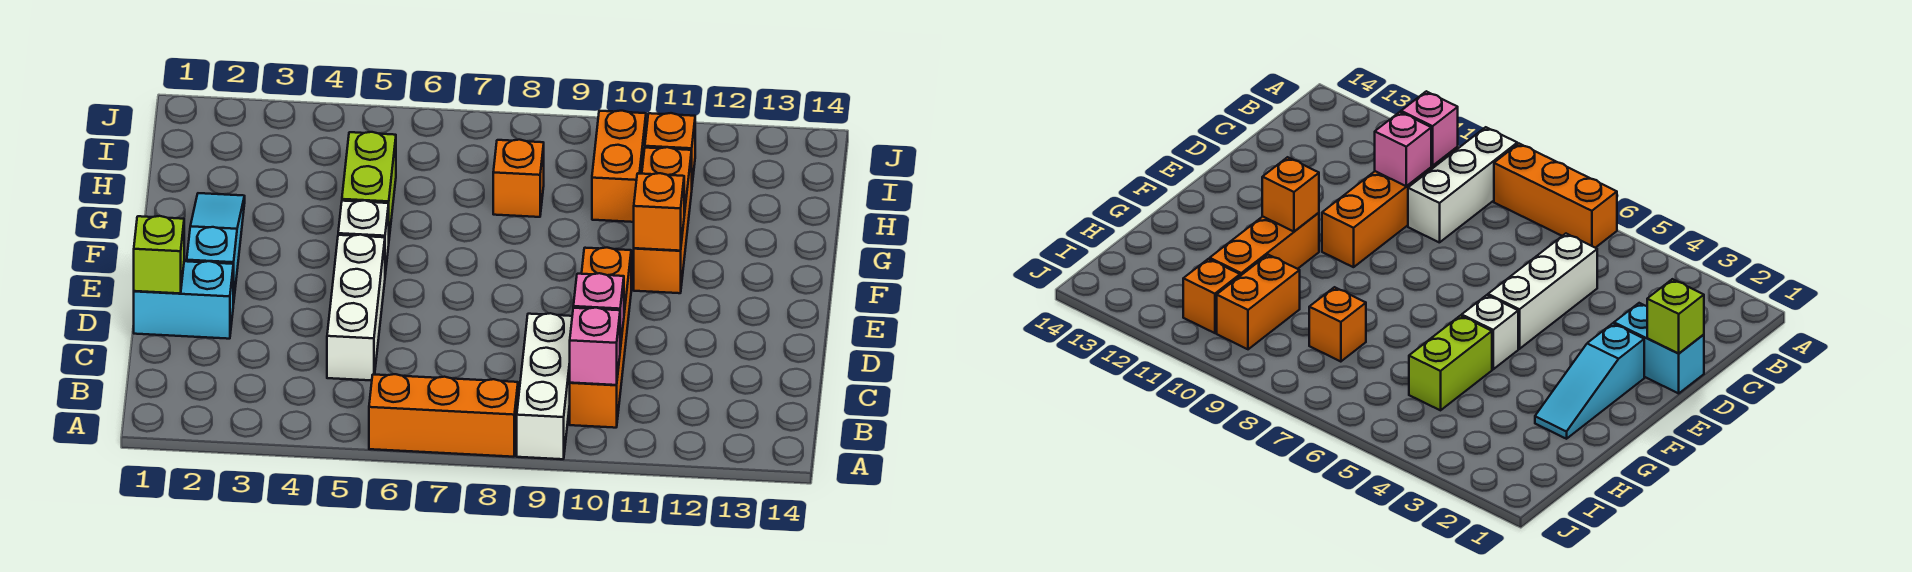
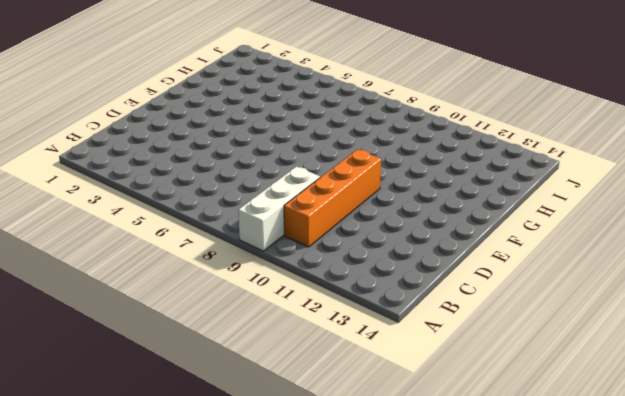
none -> orange 1x3 brick [369,374,518,457]
none -> white 1x3 brick [327,235,385,380]
none -> cyan 1x2 brick [134,261,233,339]

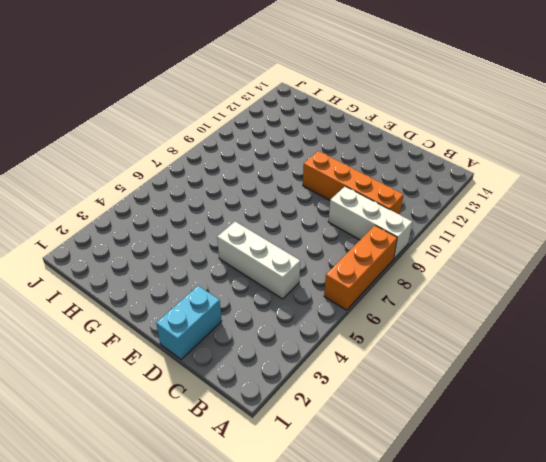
none -> cyan 1x3 slope [187,193,245,304]
none -> white 1x1 brick [338,200,389,274]
none -> orange 1x3 brick [634,147,692,293]

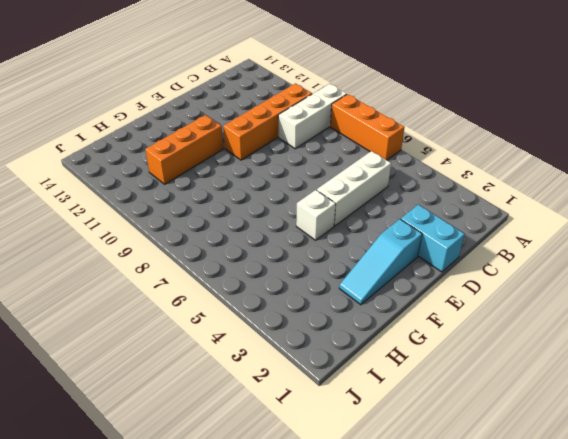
none -> lime 1x2 brick [342,132,396,237]
none -> orange 1x1 brick [493,140,544,217]
none -> orange 1x2 brick [592,111,646,222]

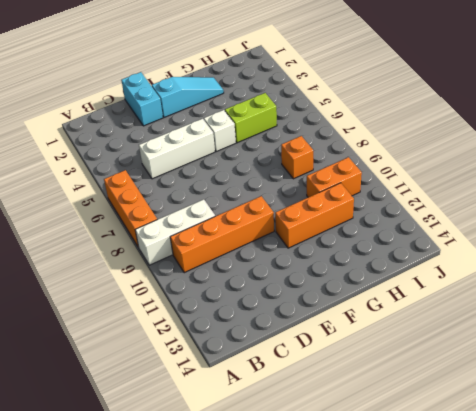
none -> orange 1x1 brick [645,113,695,183]
none -> pink 1x1 brick [570,308,620,385]
none -> pink 1x1 brick [573,273,624,349]

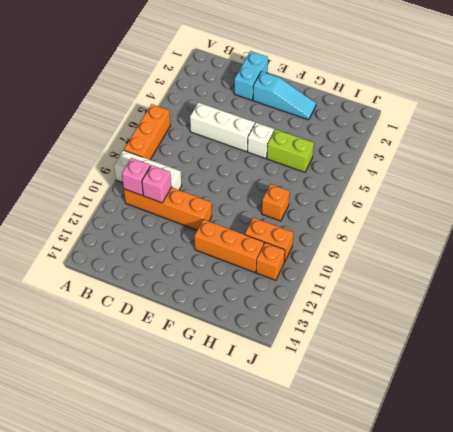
none -> lime 1x1 brick [134,216,184,293]
none -> orange 1x1 brick [634,173,684,251]

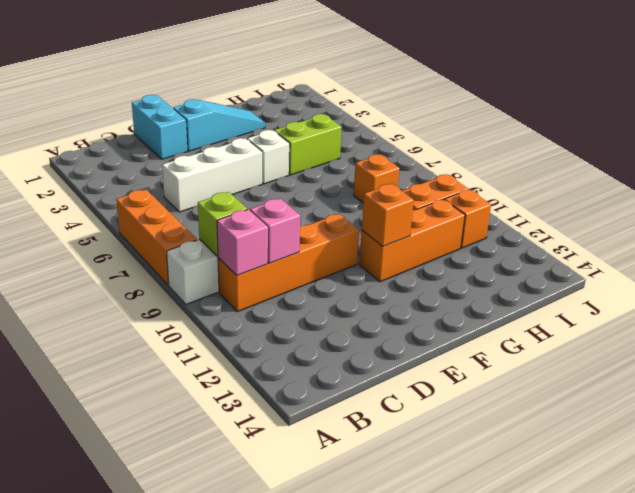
lime 1x1 brick [198,192,247,256] -> lime 1x1 brick moved to [134,216,184,293]

